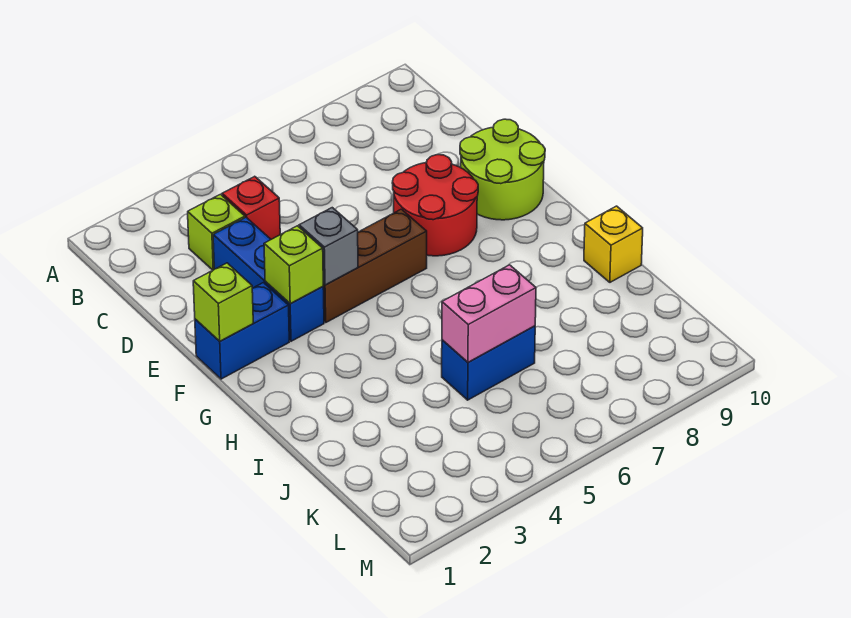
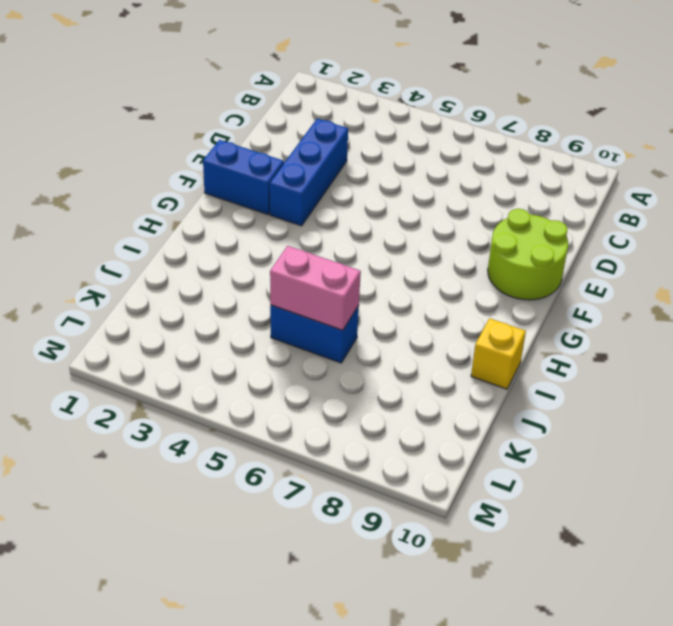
none -> lime 1x1 brick [188,194,245,270]
none -> red 1x1 brick [222,176,280,239]
none -> red 2x2 round brick [392,155,478,256]

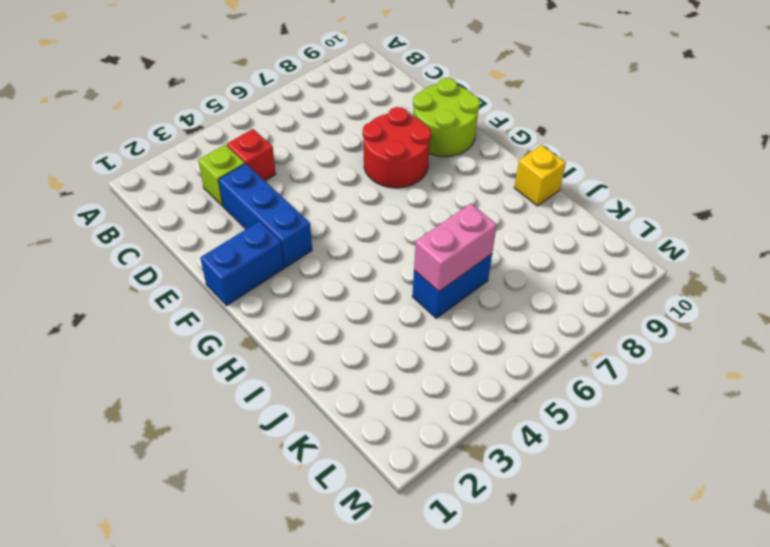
none -> brown 1x3 brick [323,209,427,322]
none -> lime 1x1 brick [193,263,253,341]
none -> lime 1x1 brick [264,226,323,303]

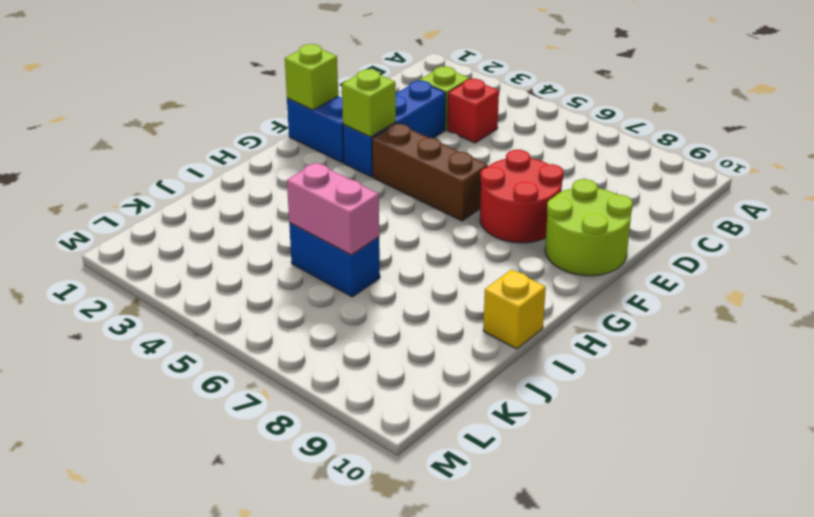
none -> grey 1x1 brick [299,208,358,285]

